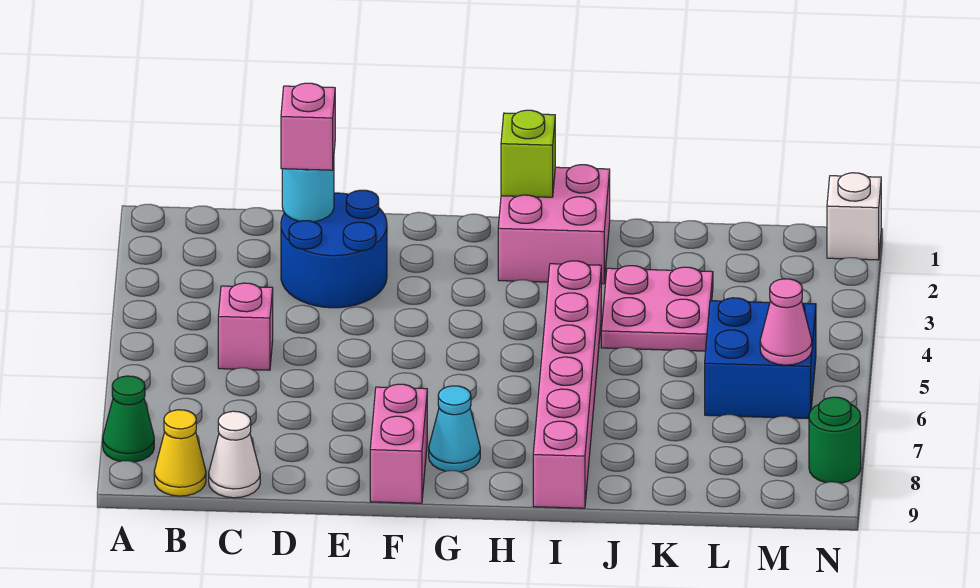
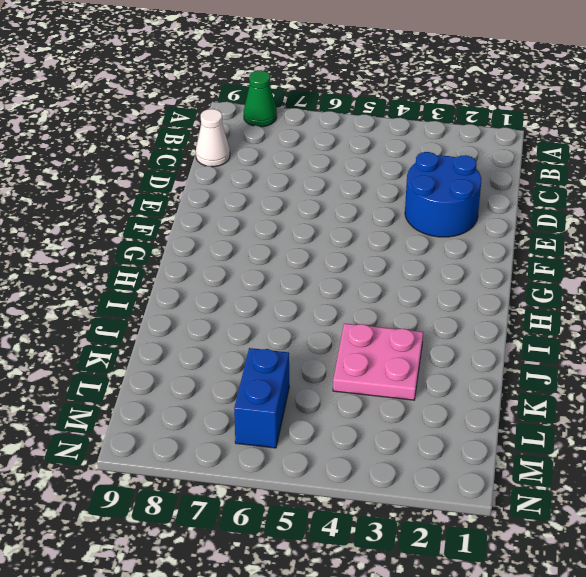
blue 1x2 brick [234,348,289,448] -> blue 2x2 brick [705,298,816,419]
none -> yellow 1x1 cone [154,410,206,496]
none -> pink 1x1 brick [218,283,273,370]
none -> pink 1x2 brick [370,384,427,503]

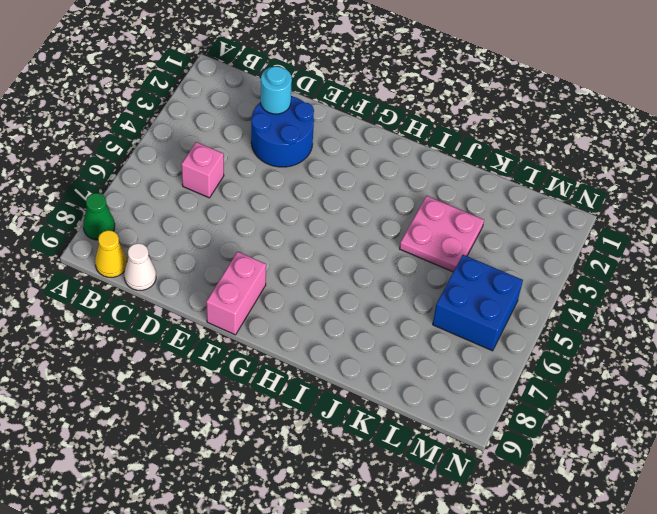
none -> cyan 1x1 cone [429,386,480,472]
none -> pink 2x2 brick [498,165,610,284]
none -> pink 1x6 brick [533,261,601,508]

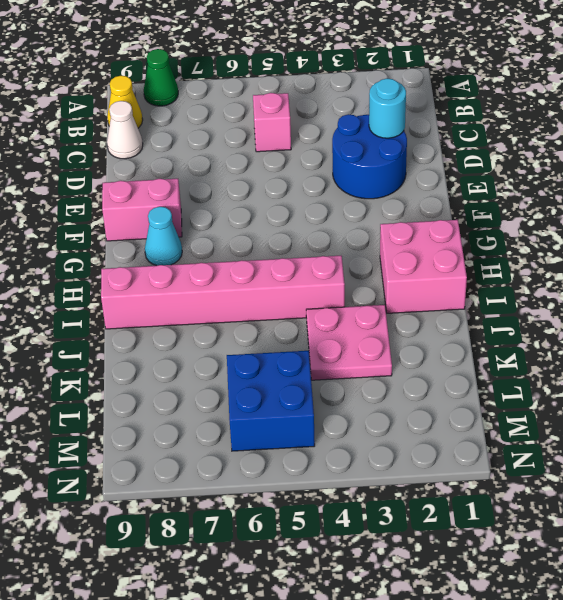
none -> white 1x1 brick [827,173,881,260]
none -> green 1x1 round brick [809,397,861,483]
none -> lime 1x1 brick [501,110,555,197]

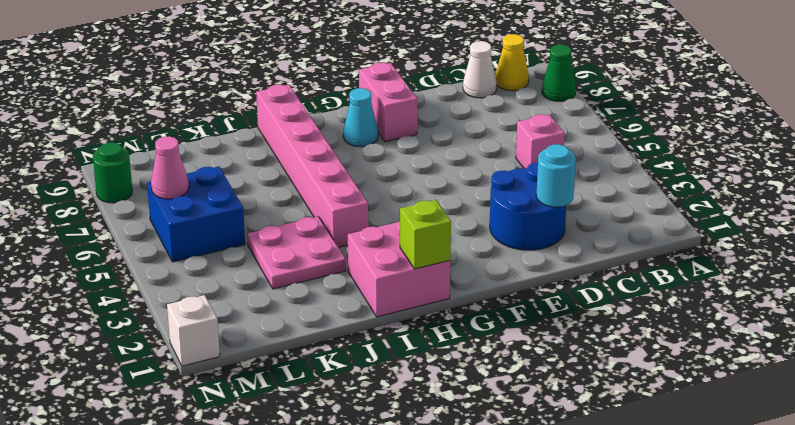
none -> pink 1x1 brick [281,83,335,170]

